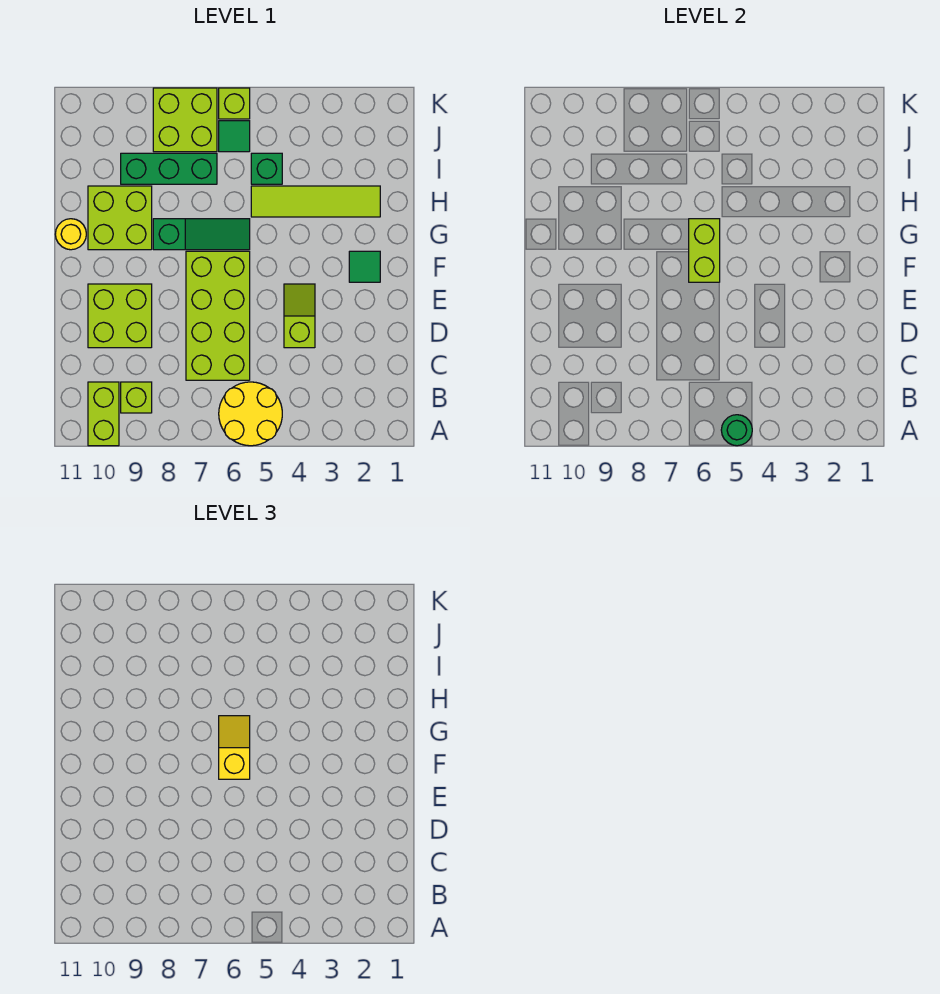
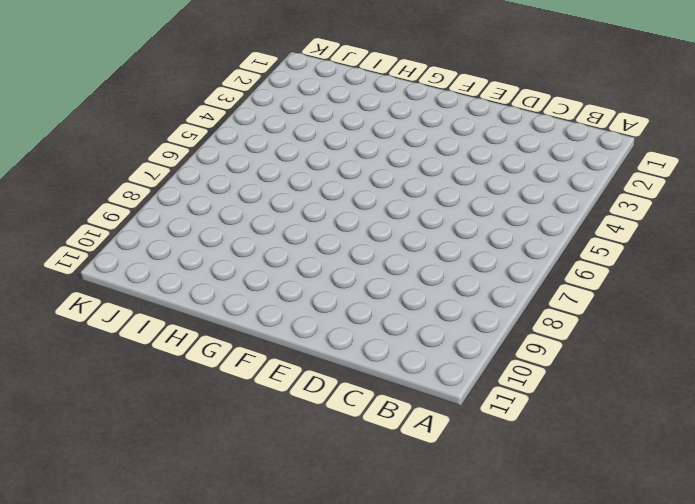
none -> yellow 2x2 round brick [219,382,282,446]
none -> lime 1x2 brick [88,382,119,446]
none -> lime 1x1 brick [121,382,152,413]

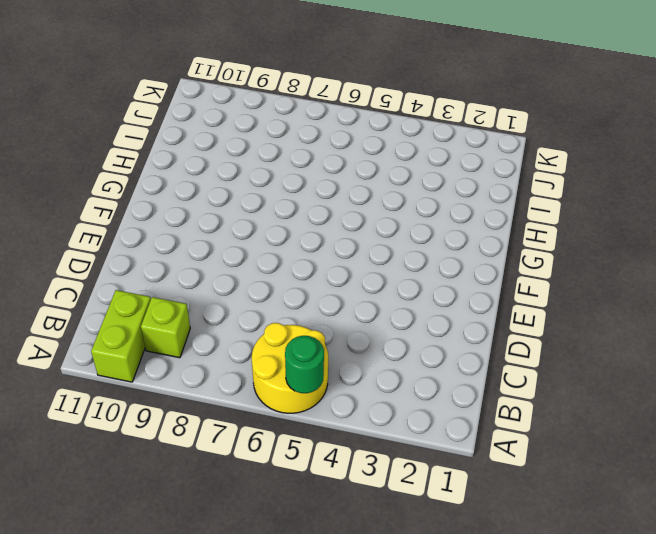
none -> lime 2x4 brick [186,251,250,380]
none -> lime 1x2 slope [284,284,315,348]
none -> lime 2x2 brick [88,284,152,348]

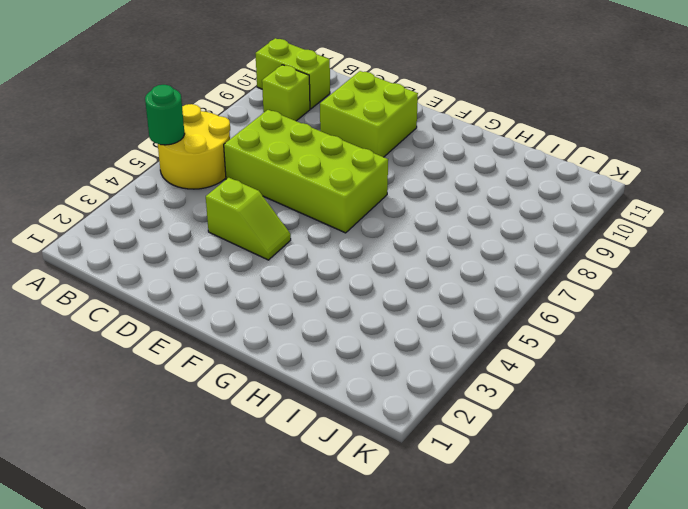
none -> green 1x1 tile [349,251,380,282]
none -> green 1x3 slope [153,219,250,250]
none -> lime 2x2 brick [88,186,152,250]

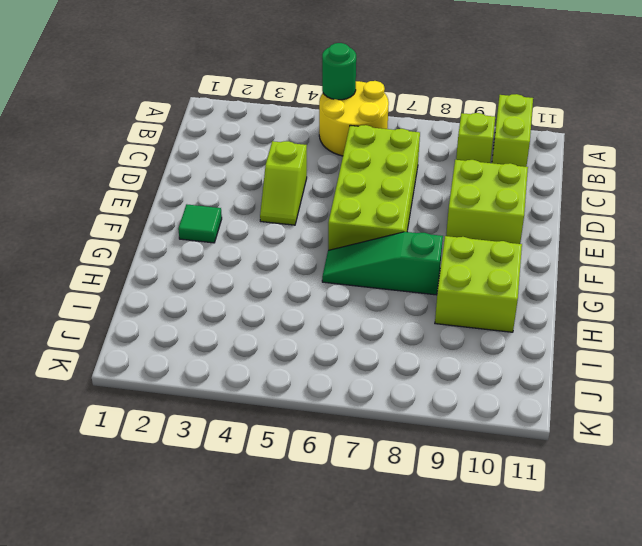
none -> yellow 1x1 round brick [55,219,86,250]
none -> lime 1x4 tile [251,186,380,217]
none -> green 1x1 brick [251,153,282,184]

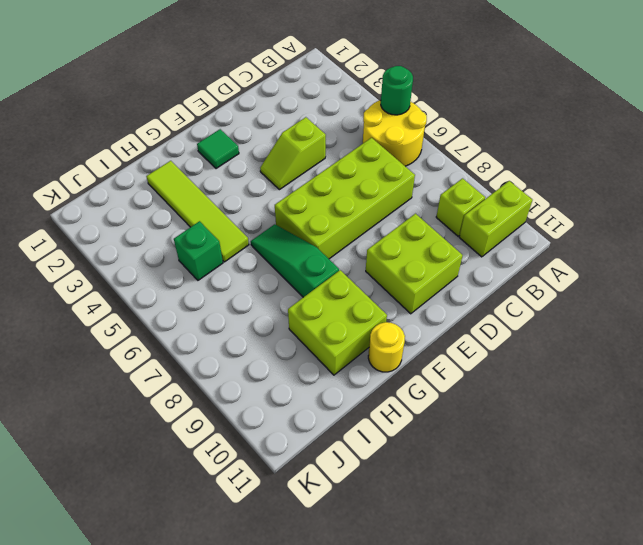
none -> green 1x3 brick [121,153,217,184]
none -> green 1x1 tile [219,121,250,152]
none -> lime 2x2 brick [153,88,217,152]

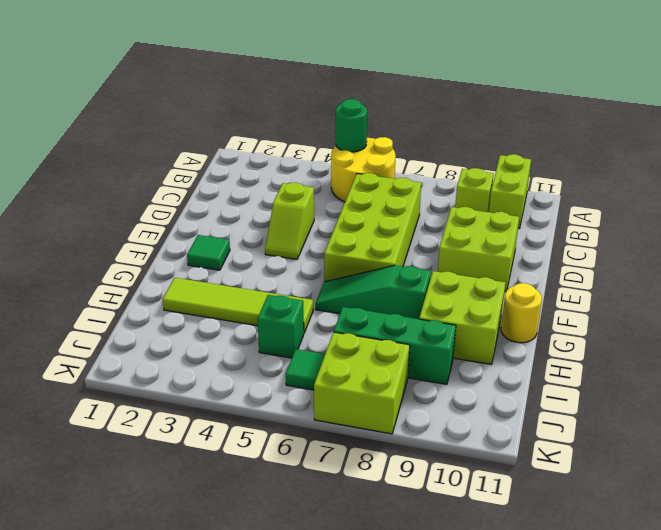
none -> lime 1x1 brick [219,88,250,119]
none -> lime 1x2 brick [689,219,720,282]
none -> yellow 1x2 slope [219,716,250,779]

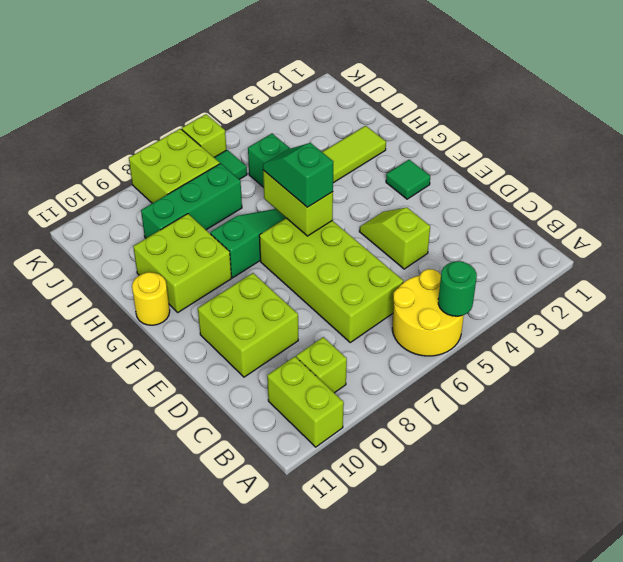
green 1x2 slope [263,143,333,207] -> yellow 1x2 slope [219,716,250,779]

